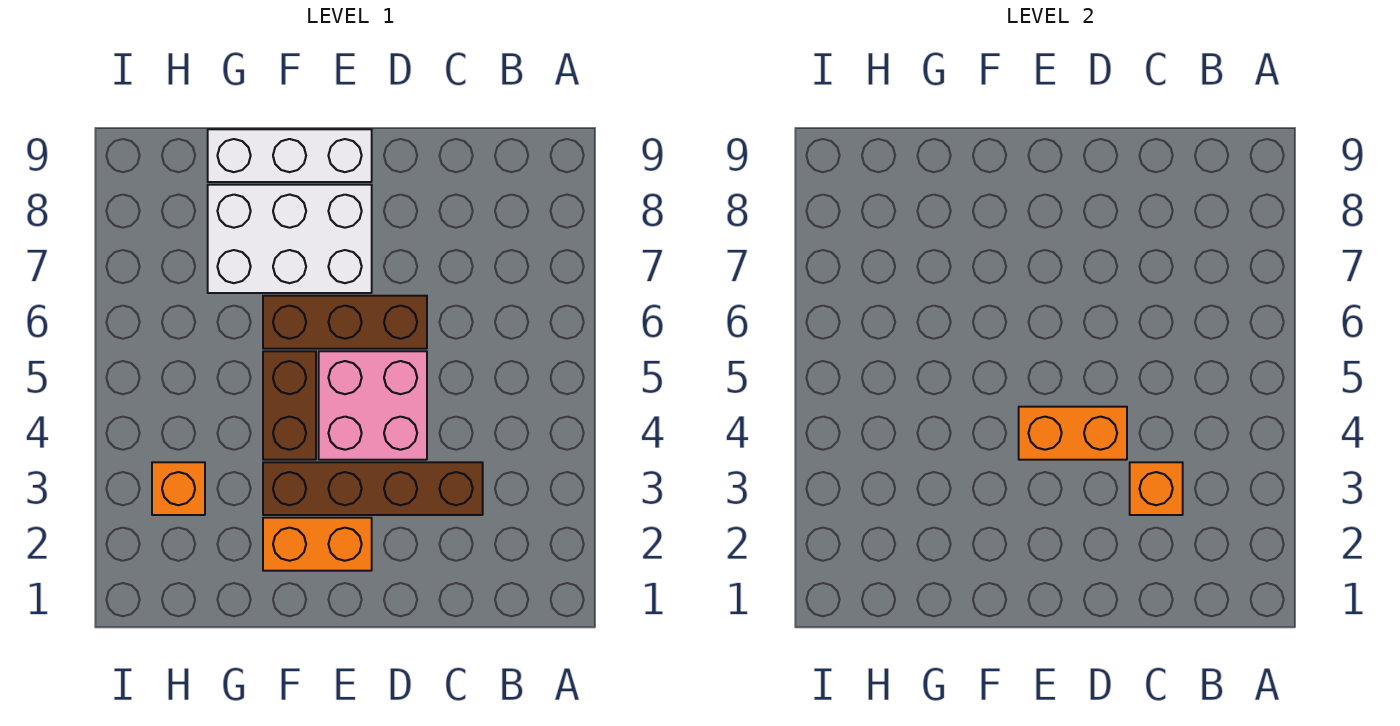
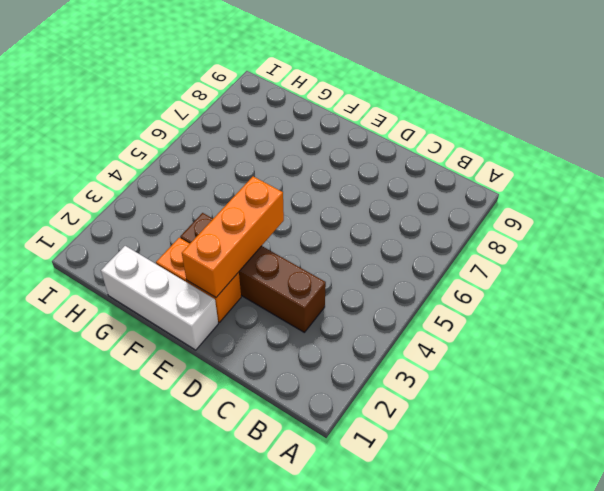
white 1x3 brick [101,246,218,350] -> white 1x3 brick moved to [208,129,372,182]
orange 1x3 brick [182,176,284,297] -> orange 1x2 brick [1019,407,1127,460]
none -> pink 2x2 brick [319,351,427,460]
none -> brown 1x3 brick [263,296,427,349]

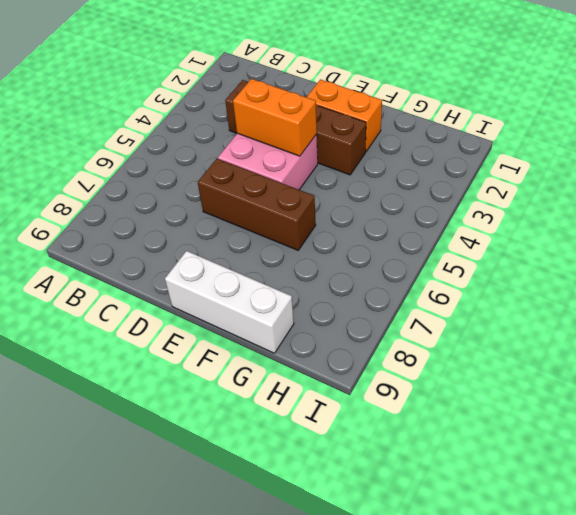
none -> white 2x3 brick [208,185,372,293]
none -> brown 1x2 brick [263,351,316,460]

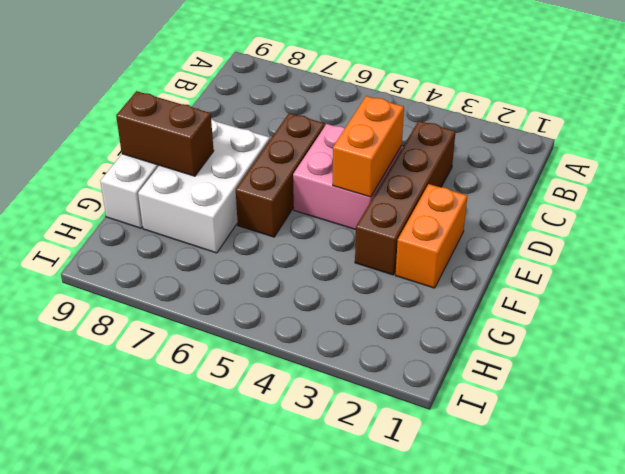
brown 1x2 brick [116,91,214,176] -> brown 1x2 brick moved to [263,351,316,460]
none -> orange 1x1 brick [152,462,205,515]
none -> orange 1x1 brick [1130,462,1183,515]

